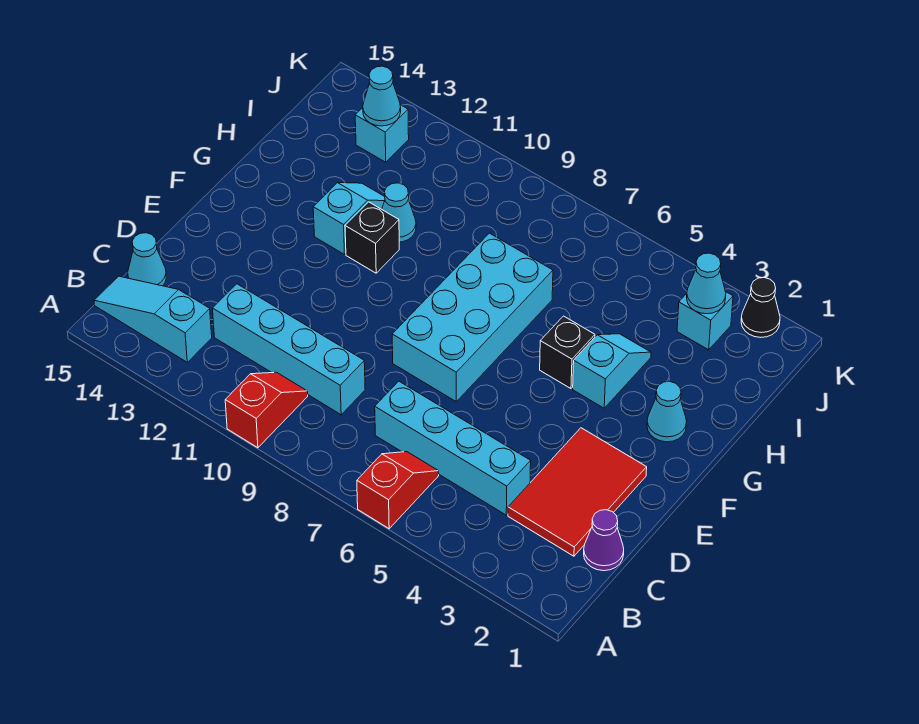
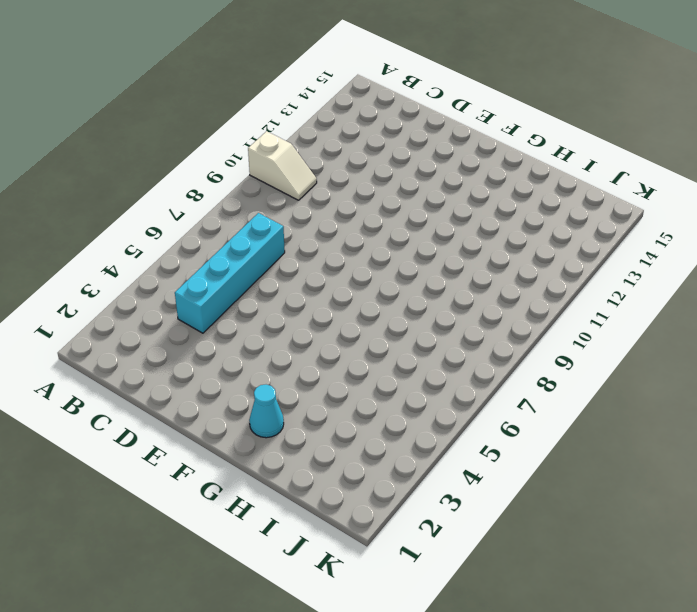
white 1x2 slope [248,131,317,200] -> red 1x2 slope [225,372,308,448]
none -> red 1x2 slope [357,452,439,529]
none -> cyan 1x3 slope [94,276,212,362]
none -> purple 1x1 cone [584,510,624,571]

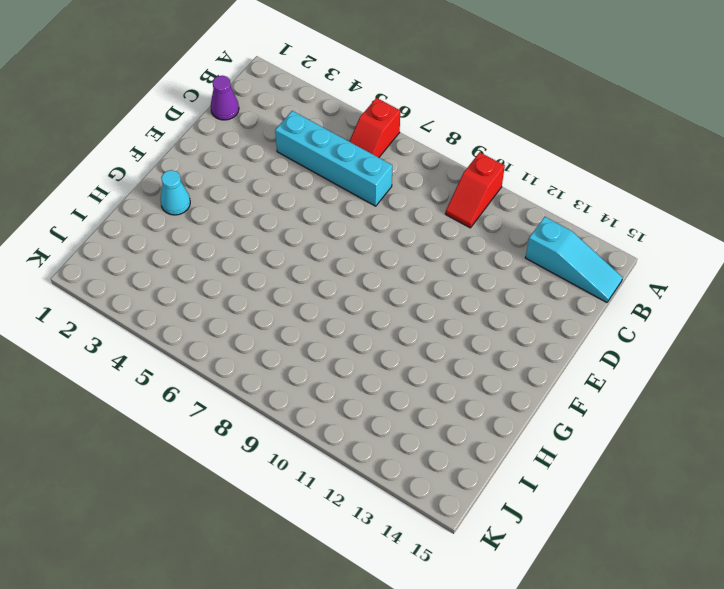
none -> red 2x3 tile [508,428,647,556]
none -> cyan 1x4 brick [213,284,365,415]
none -> cyan 1x1 cone [128,233,166,286]

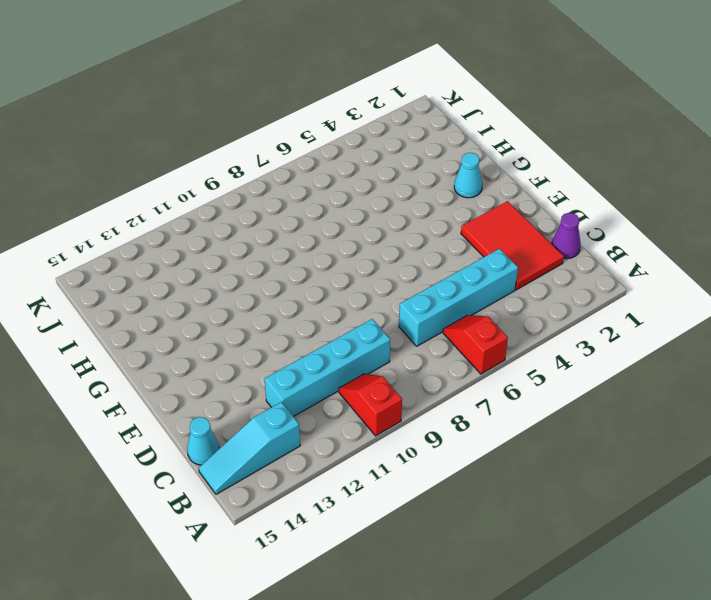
none -> cyan 2x4 brick [392,233,553,401]
none -> cyan 1x2 slope [573,334,651,408]
none -> black 1x1 brick [540,316,595,389]

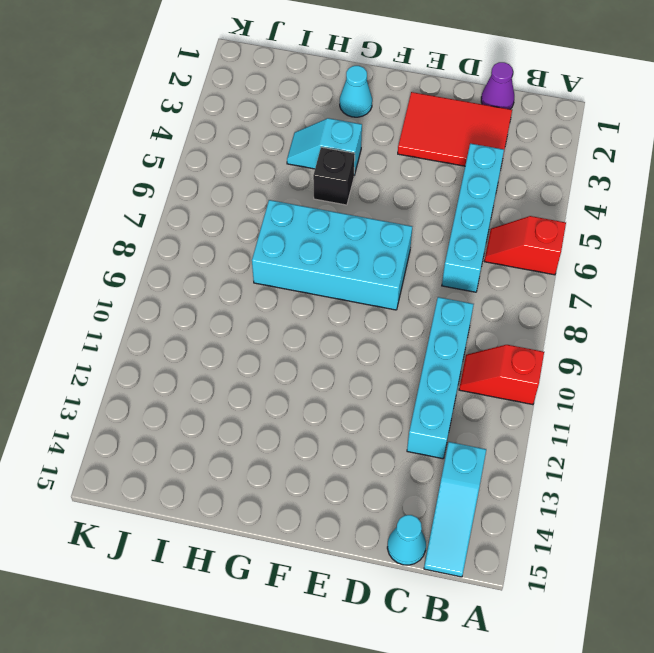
none -> black 1x1 brick [345,202,399,273]
none -> cyan 1x2 slope [313,183,385,254]
none -> cyan 1x1 cone [382,183,416,242]

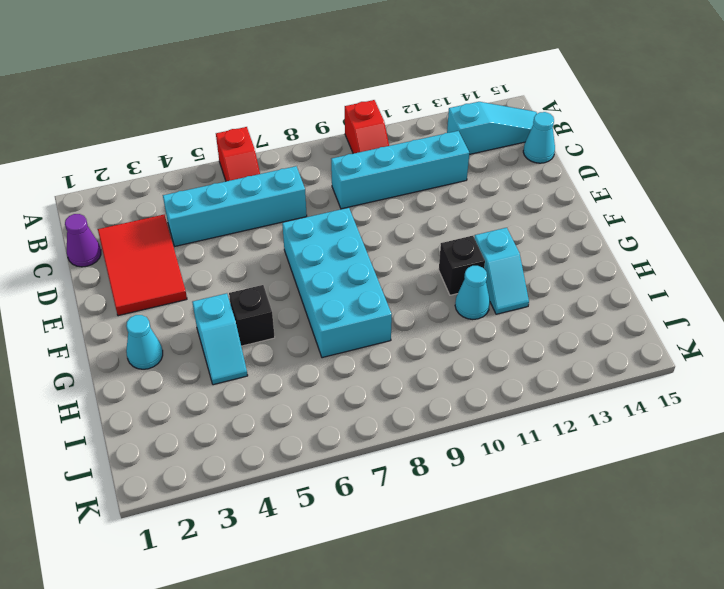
none -> cyan 1x1 brick [677,291,733,350]
none -> cyan 1x1 brick [355,105,409,162]
none -> black 1x1 cone [741,278,780,337]

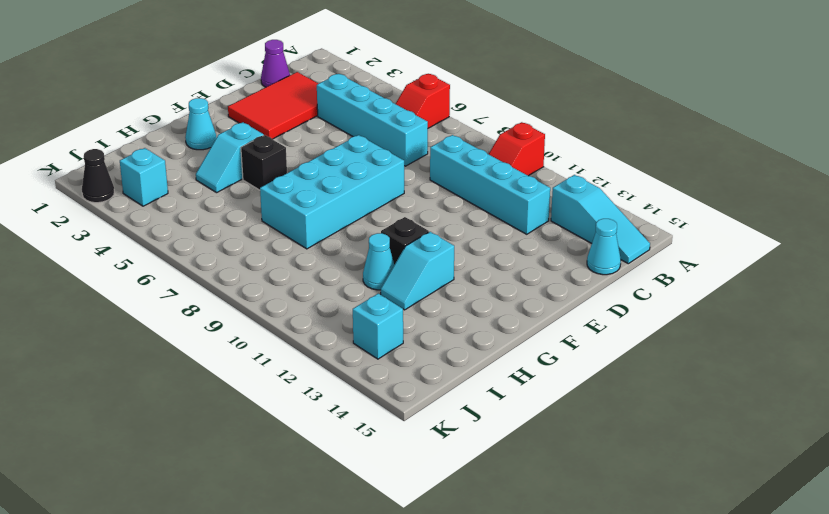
none -> cyan 1x1 cone [687,253,726,314]
none -> cyan 1x1 cone [363,66,401,126]

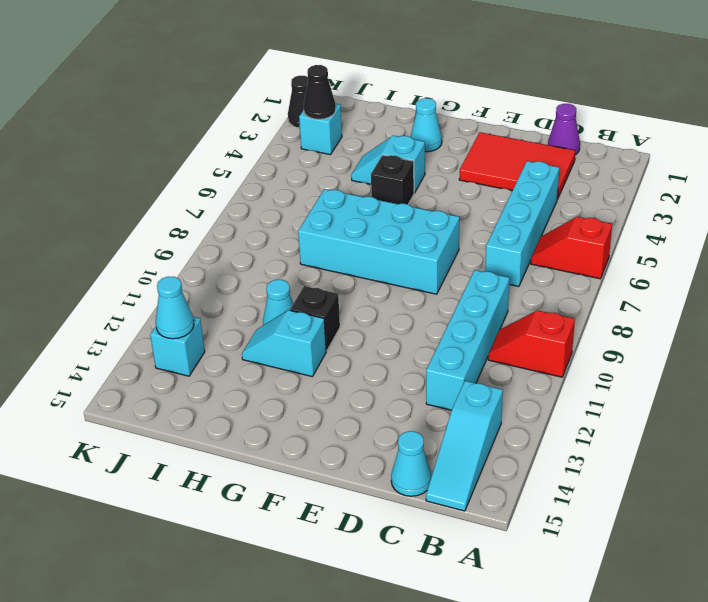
black 1x1 cone [304,65,336,119] -> cyan 1x1 cone [687,253,726,314]

